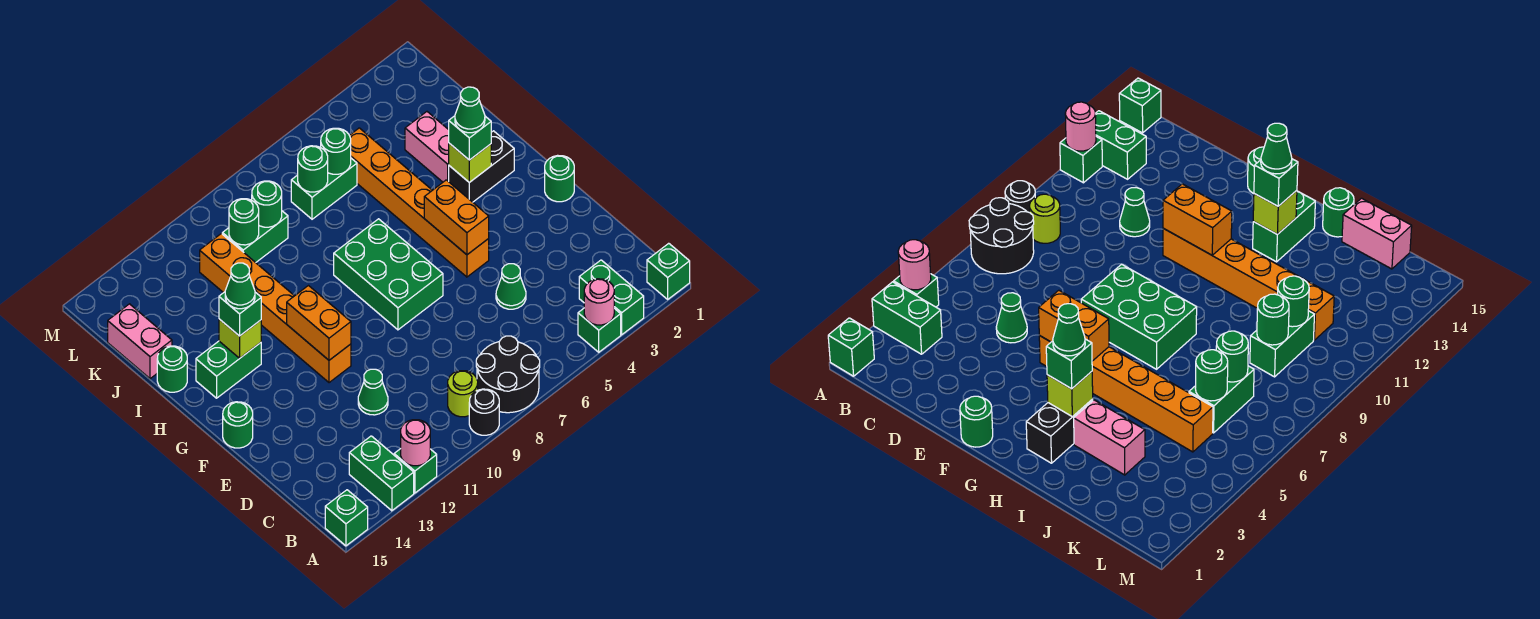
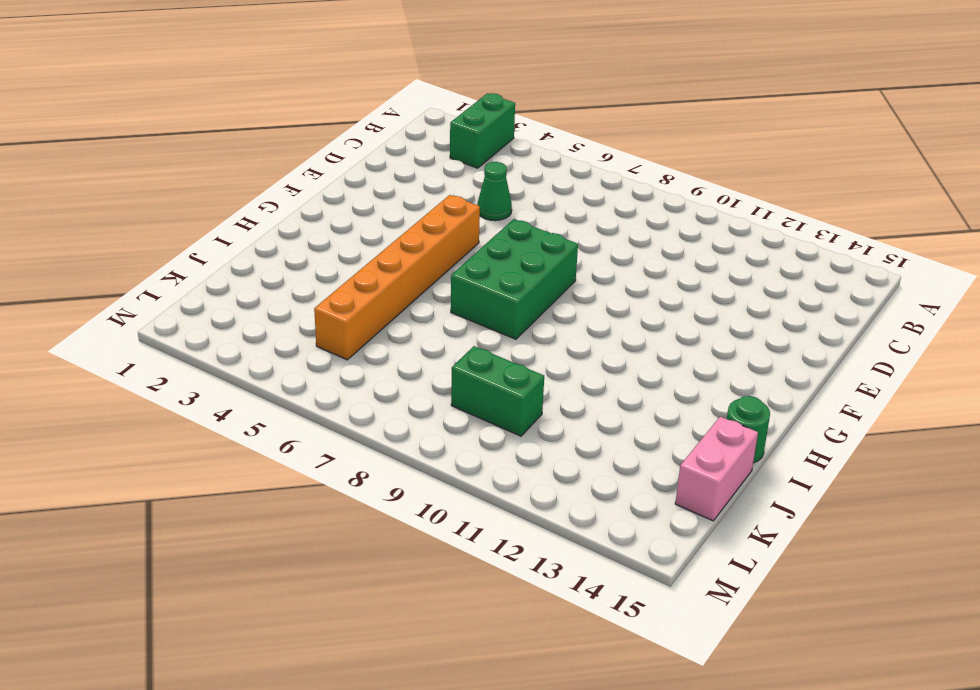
none -> green 1x1 brick [647,243,690,299]
none -> green 1x1 brick [578,308,621,352]
none -> black 2x2 round brick [476,336,540,413]
none -> black 1x1 round brick [469,389,499,435]

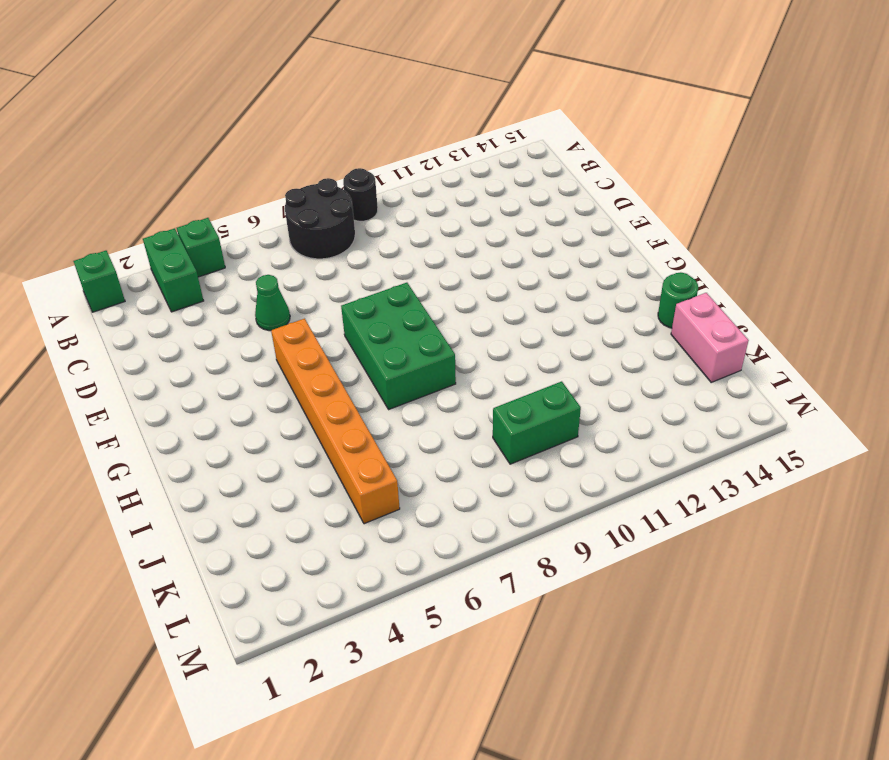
none -> green 1x1 brick [394,449,437,493]
none -> green 1x2 brick [349,436,414,511]
none -> green 1x1 brick [325,490,368,546]
none -> lime 1x1 round brick [448,371,478,417]

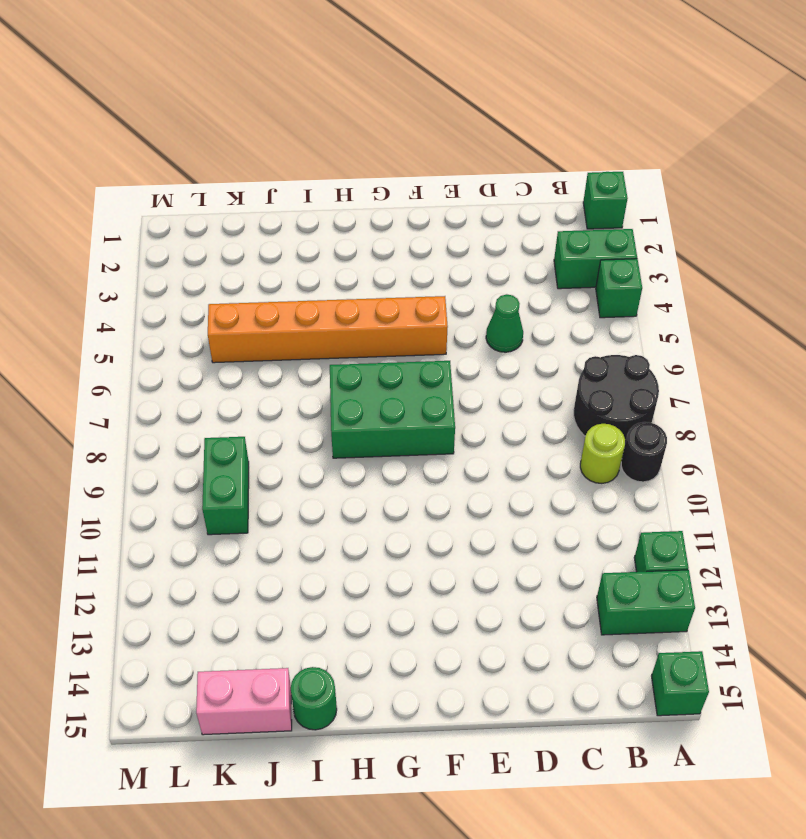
none -> green 1x1 cone [358,369,388,415]
none -> green 1x1 round brick [545,155,574,202]
none -> orange 1x6 brick [200,234,351,383]
none -> green 1x1 round brick [223,402,253,448]

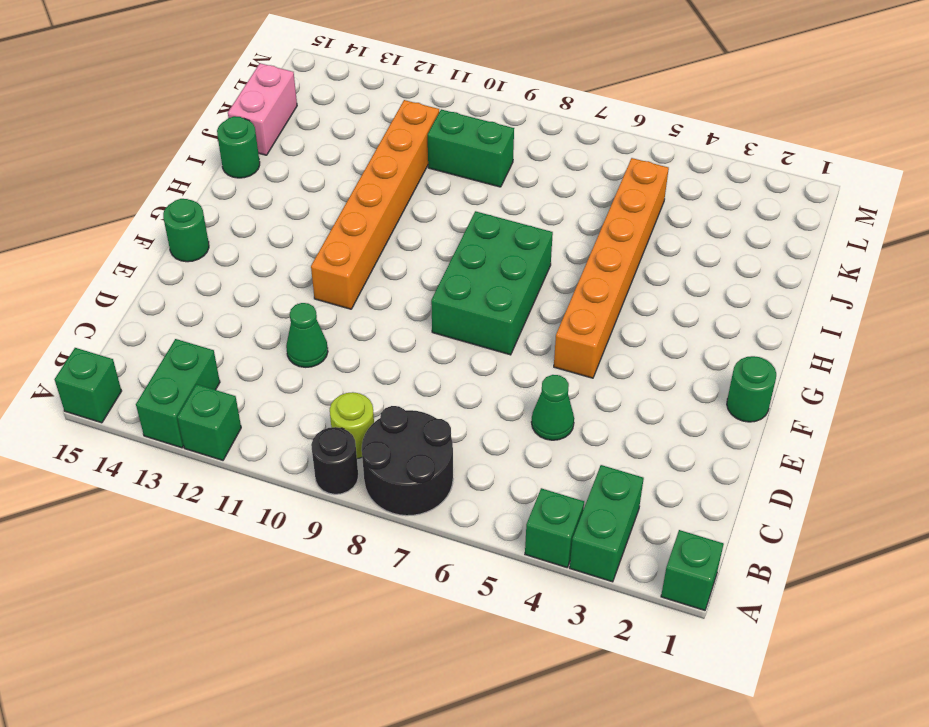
none -> black 1x2 brick [449,131,514,202]
none -> green 1x2 brick [196,341,261,398]
none -> pink 1x2 brick [405,112,449,182]
none -> green 1x2 brick [291,158,357,219]

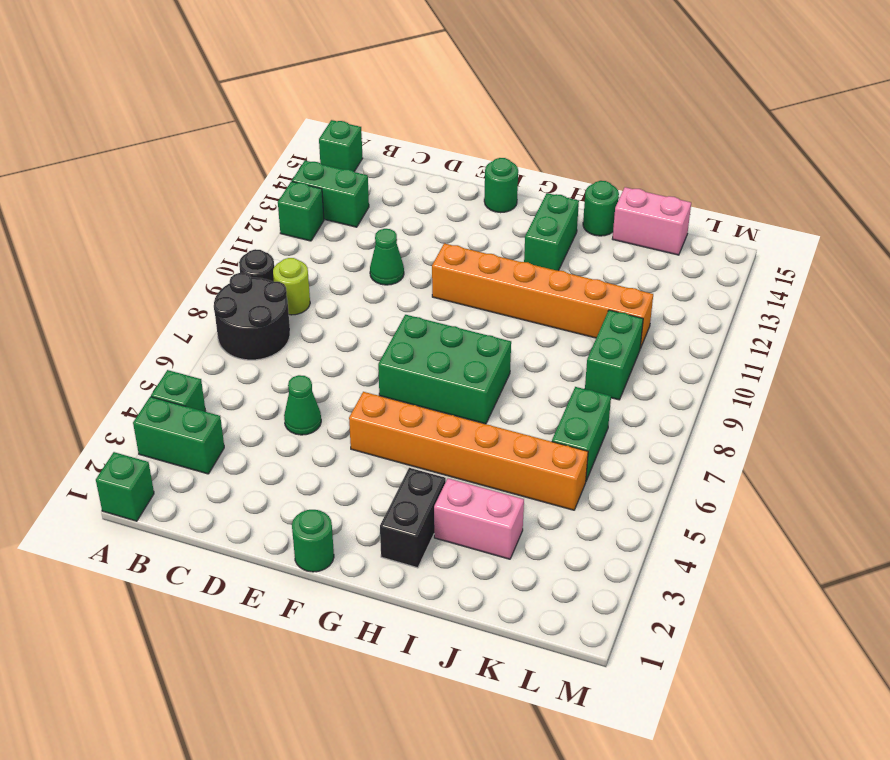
none -> pink 1x1 round brick [584,279,614,325]
none -> pink 1x1 round brick [401,420,430,466]
none -> orange 1x2 brick [424,180,489,255]
none -> orange 1x2 brick [287,286,351,360]

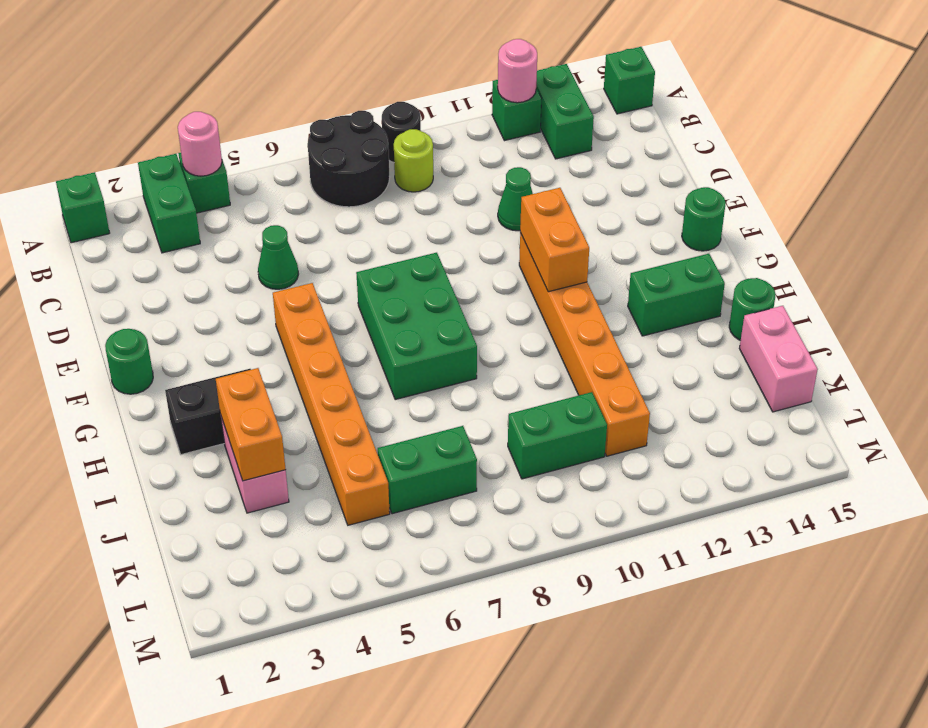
orange 1x2 brick [216,368,286,481] -> orange 1x2 brick moved to [424,180,489,255]
none -> lime 1x1 brick [449,143,491,182]
none -> lime 1x1 brick [219,319,261,358]
none -> green 1x1 round brick [321,128,351,174]
none -> green 1x1 round brick [298,146,328,192]

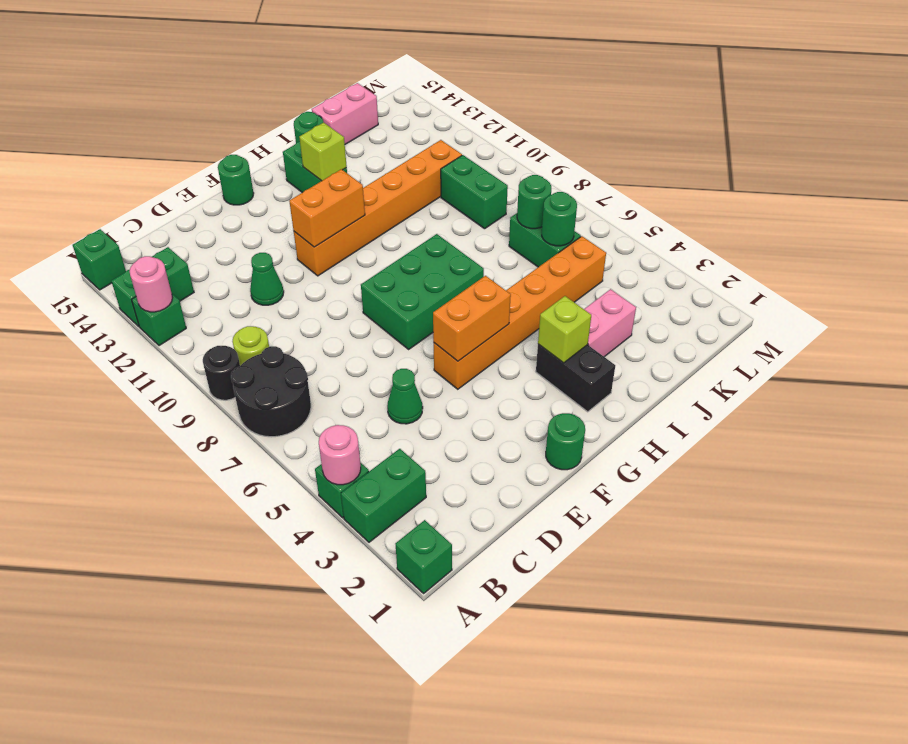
none -> green 1x1 round brick [252,181,282,227]
none -> green 1x1 round brick [229,199,259,245]
none -> green 1x1 brick [449,116,491,160]
none -> green 1x1 brick [219,292,261,336]

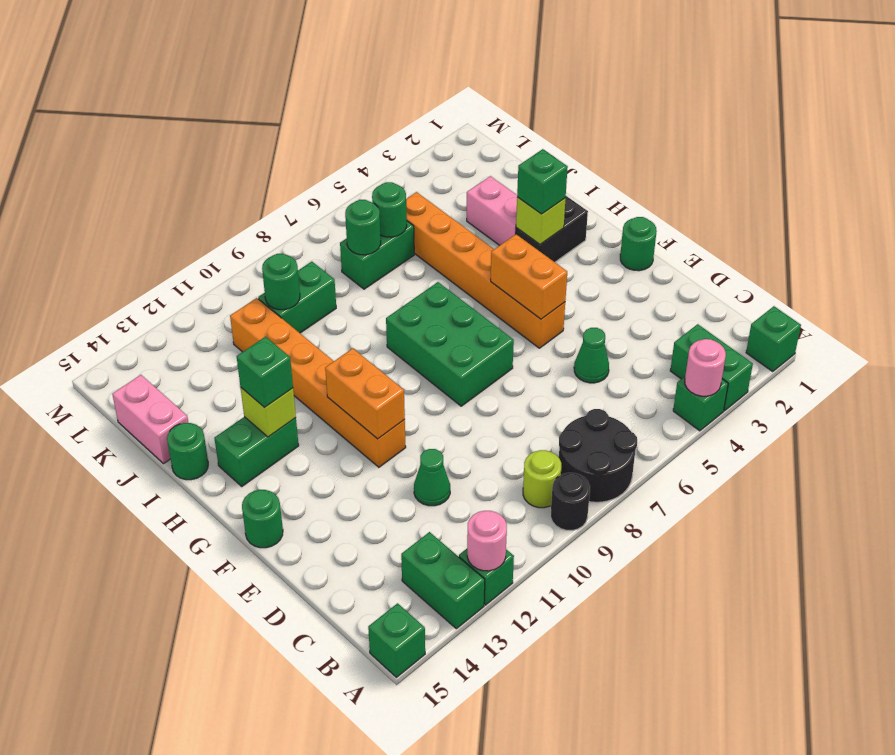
none -> green 1x1 round brick [252,181,282,227]
none -> green 1x1 cone [455,87,485,133]
none -> green 1x1 cone [225,263,255,309]

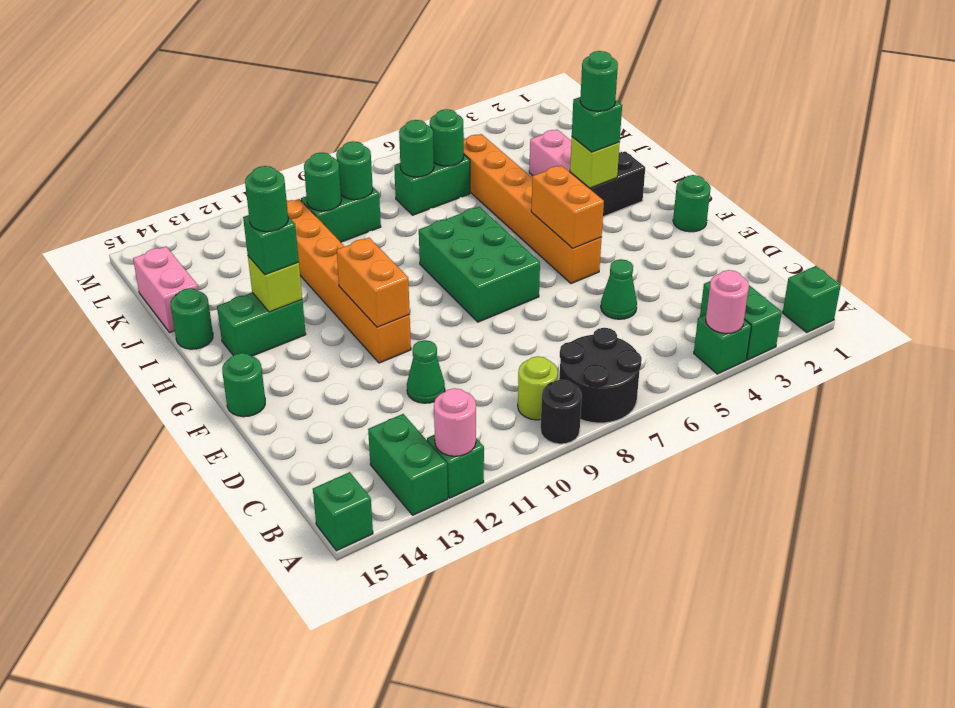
green 1x1 round brick [580,51,618,111] -> green 1x1 cone [455,87,485,133]
green 1x1 round brick [245,166,288,232] -> green 1x1 cone [225,263,255,309]

